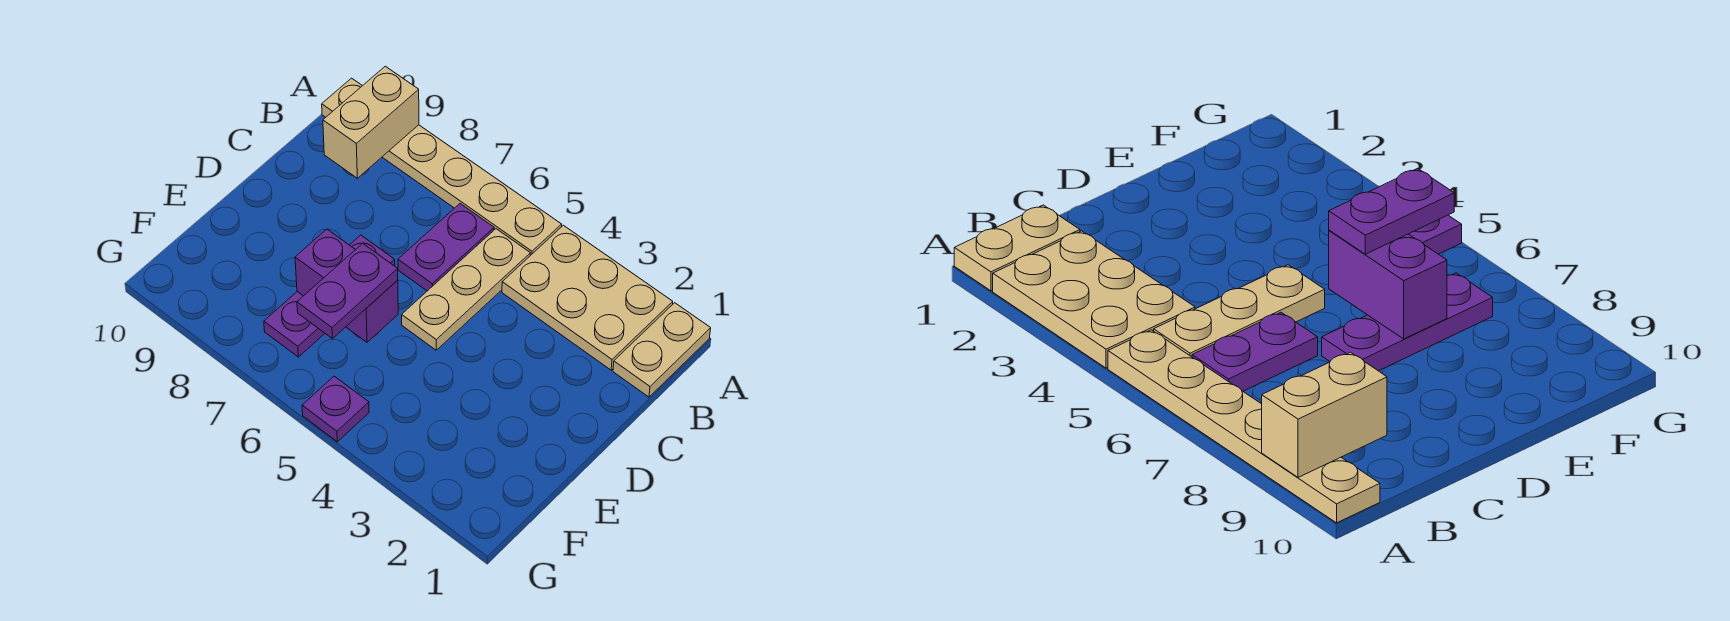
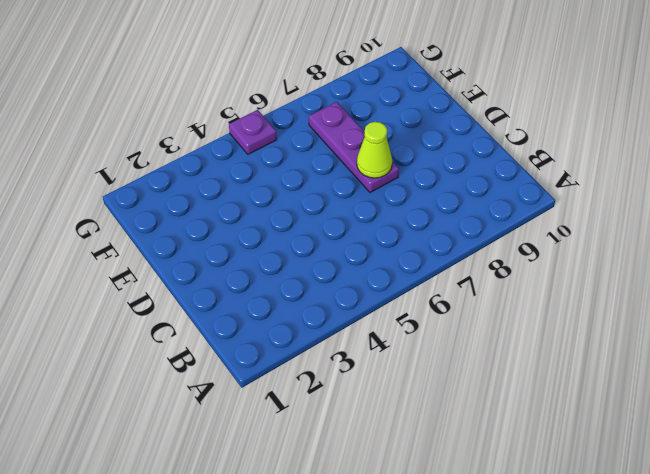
lime 1x1 cone [357,122,392,178] -> none
none -> tan 1x2 plate [613,303,711,397]
none -> tan 2x3 plate [502,225,673,370]

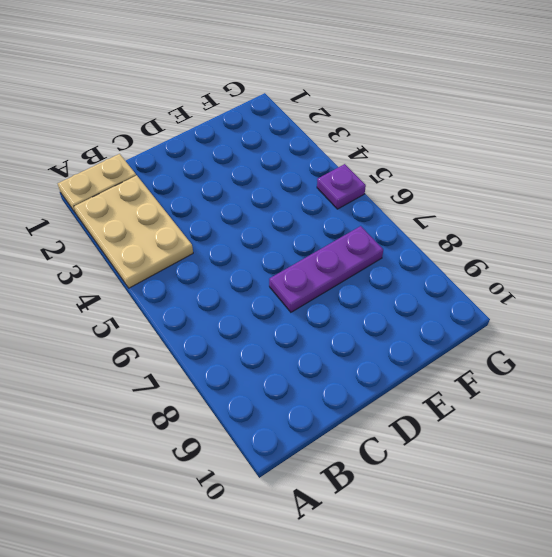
none -> tan 1x6 plate [322,78,562,256]
none -> tan 1x3 plate [402,229,530,350]

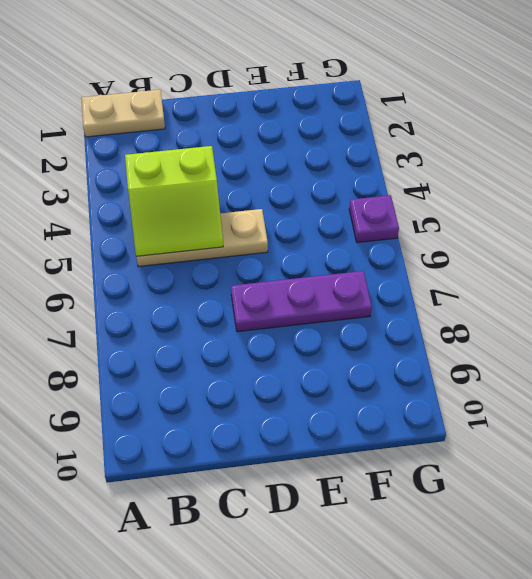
lime 2x2 slope [125,146,223,256] -> none
none -> tan 2x3 plate [502,225,673,370]
none -> tan 1x6 plate [322,78,562,256]

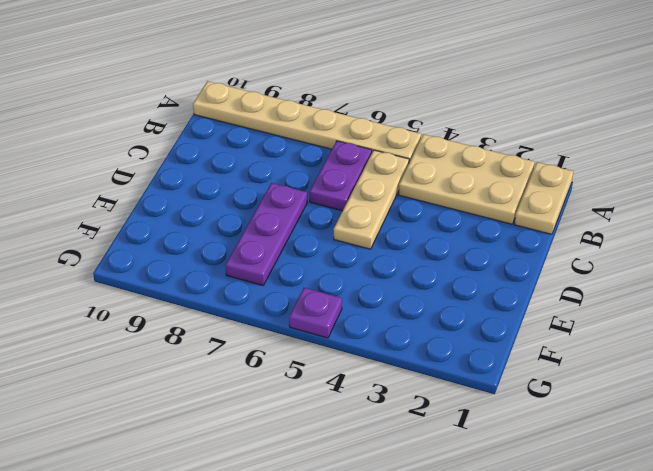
none -> tan 1x2 brick [323,66,419,178]
none -> purple 1x2 brick [295,229,398,342]

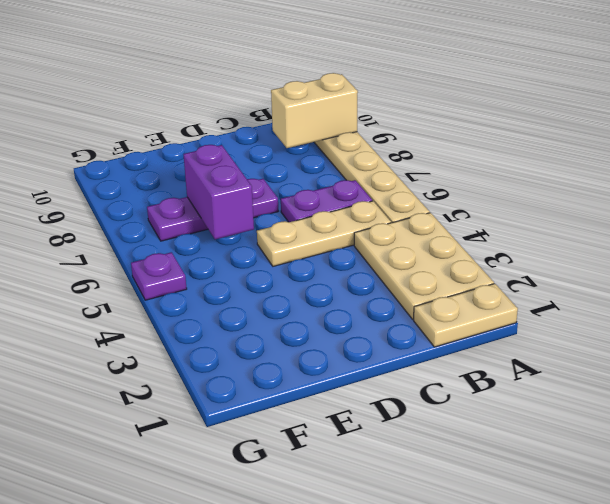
none -> purple 1x2 plate [297,243,398,339]

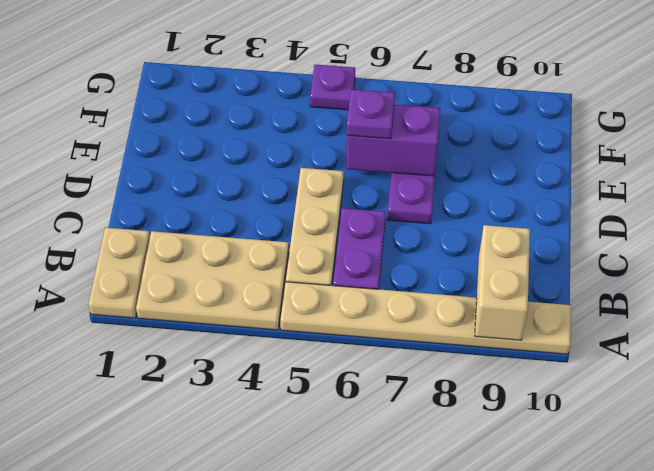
purple 1x1 plate [347,89,395,139] -> purple 1x2 plate [297,243,398,339]

